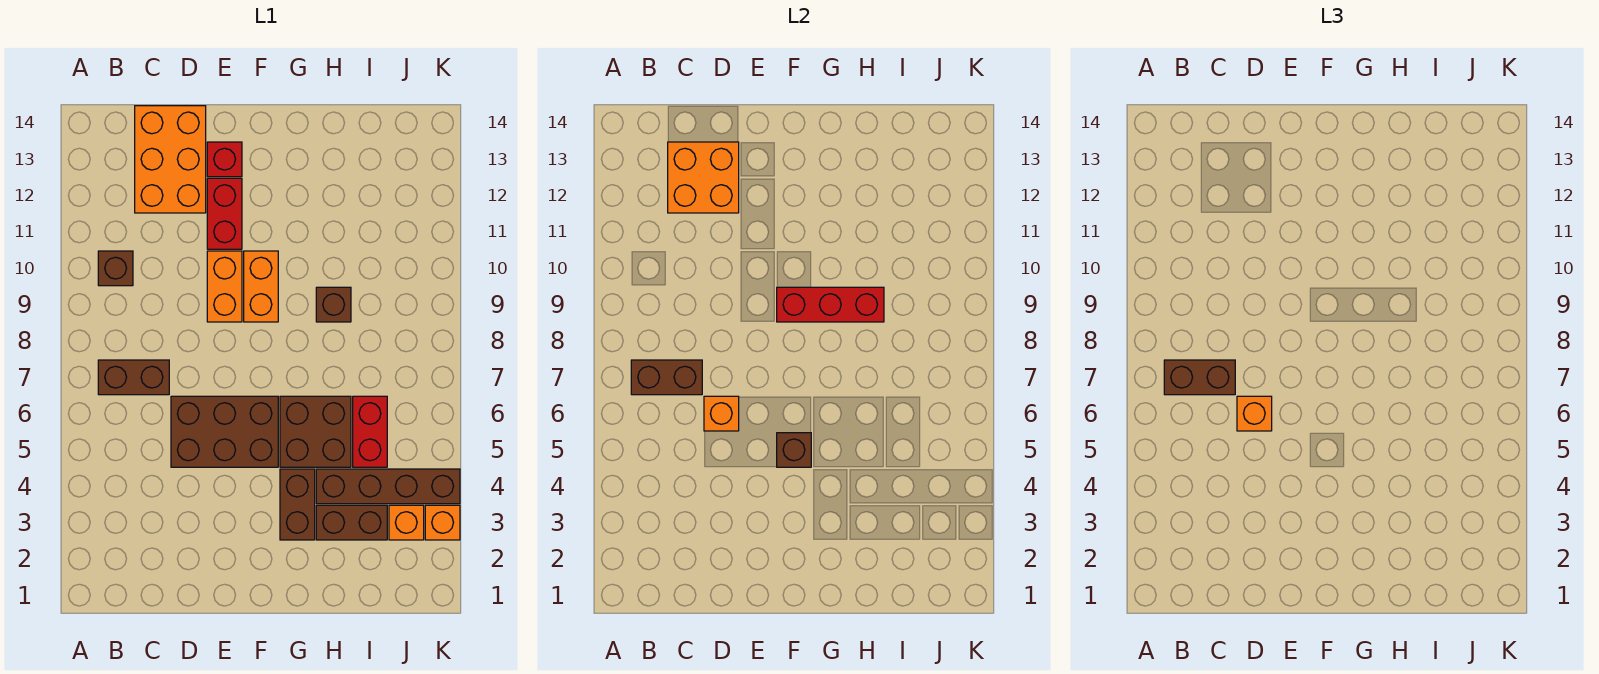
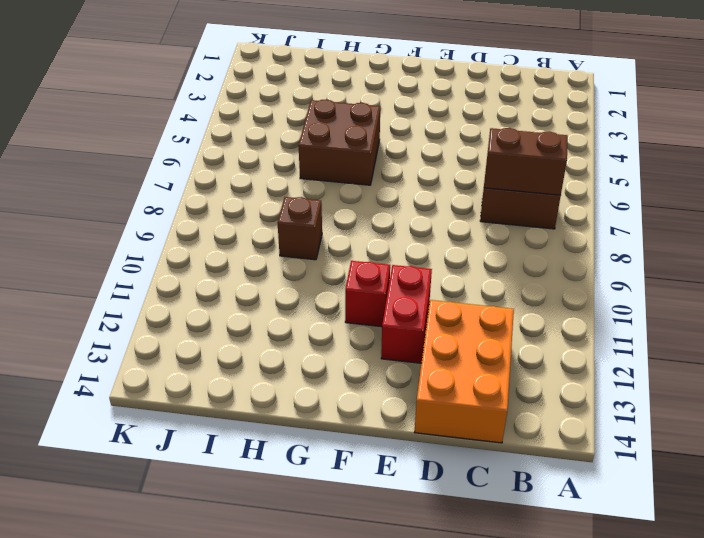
red 1x1 brick [345,261,390,327] -> red 1x1 brick moved to [207,142,242,177]
none -> brown 1x1 brick [98,251,133,286]
none -> brown 2x3 brick [171,396,278,467]
none -> orange 1x2 brick [207,251,242,322]

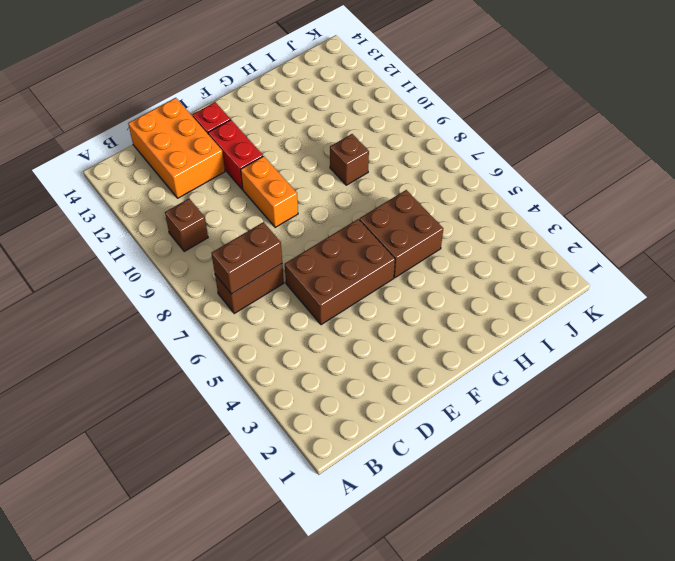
none -> orange 1x2 brick [244,251,278,322]
none -> brown 1x2 brick [280,469,315,540]
none -> brown 1x2 brick [316,505,387,540]

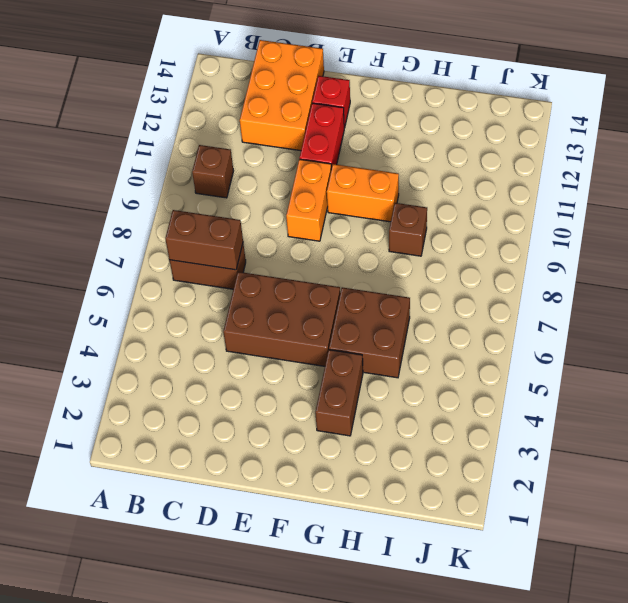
orange 1x2 brick [327,164,399,222] -> orange 1x2 brick turned to [244,251,278,322]
none -> brown 1x2 brick [316,505,387,540]
none -> brown 1x4 brick [316,469,460,504]
none -> red 1x2 brick [353,396,387,467]

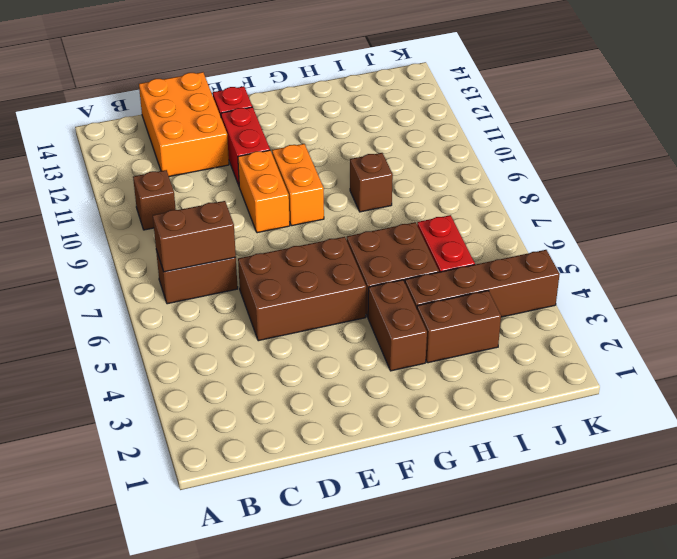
none -> orange 1x1 brick [389,505,424,540]
none -> orange 1x1 brick [425,505,460,540]
none -> orange 2x2 brick [668,142,739,213]

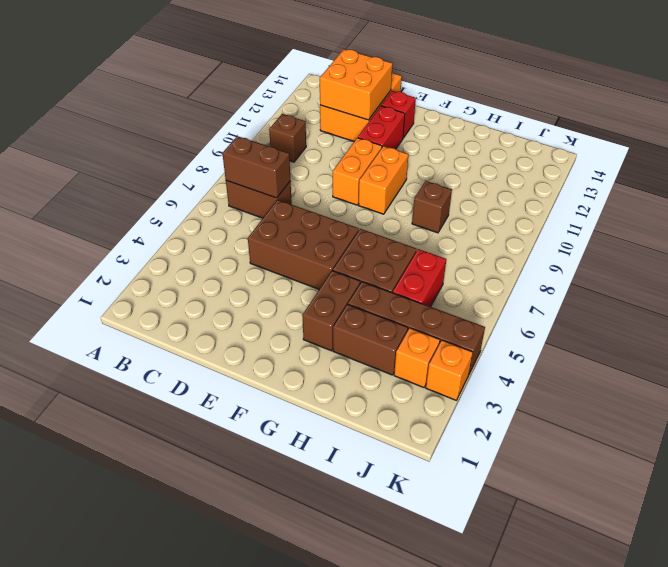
none -> orange 1x1 brick [704,396,739,431]
none -> brown 1x1 brick [777,433,811,467]
none -> red 1x3 brick [777,287,884,322]

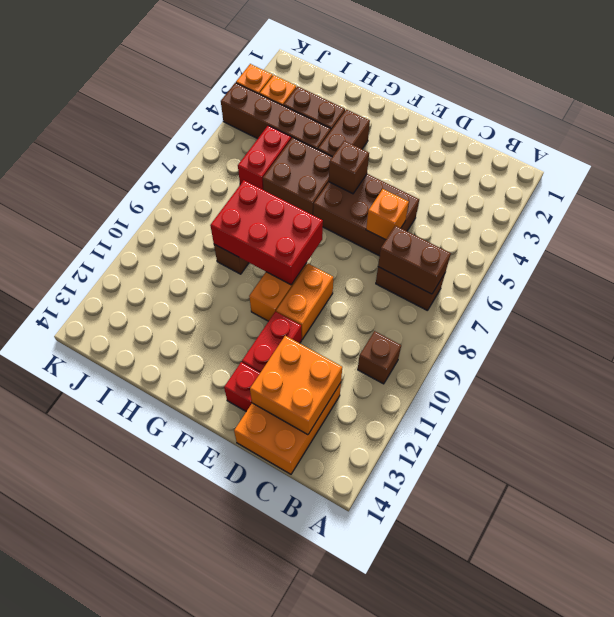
red 2x3 brick [210,180,323,285] -> red 1x3 brick [777,287,884,322]
none -> brown 1x2 brick [1164,360,1235,395]
none -> orange 1x1 brick [1237,396,1272,431]

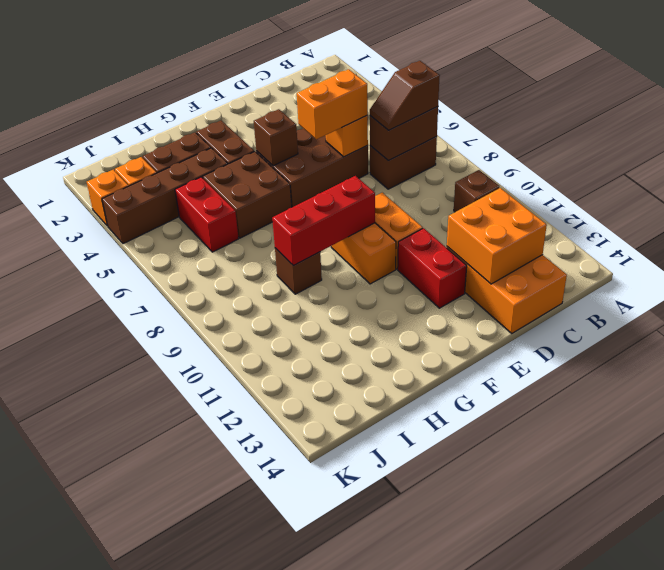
brown 1x2 slope [370,61,440,130] -> brown 1x2 brick [1164,360,1235,395]
orange 1x2 brick [297,69,368,139] -> orange 1x1 brick [1237,396,1272,431]
none -> red 1x1 brick [207,142,242,177]

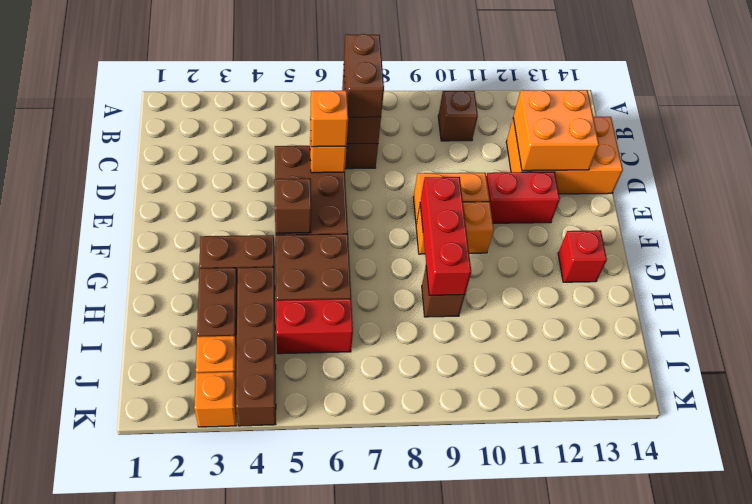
red 1x1 brick [558,230,607,282] -> red 1x1 brick moved to [207,142,242,177]

